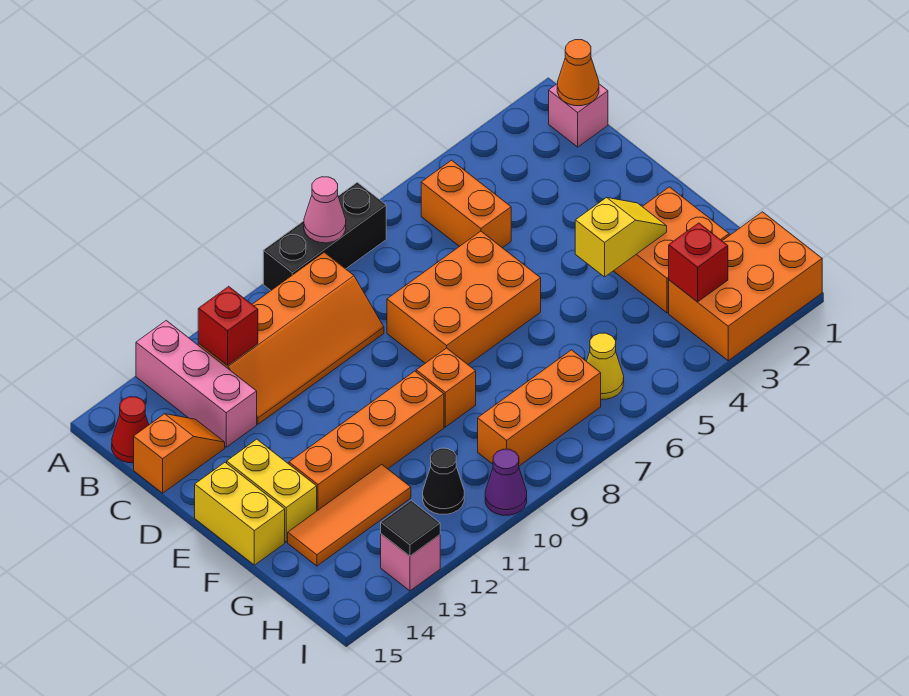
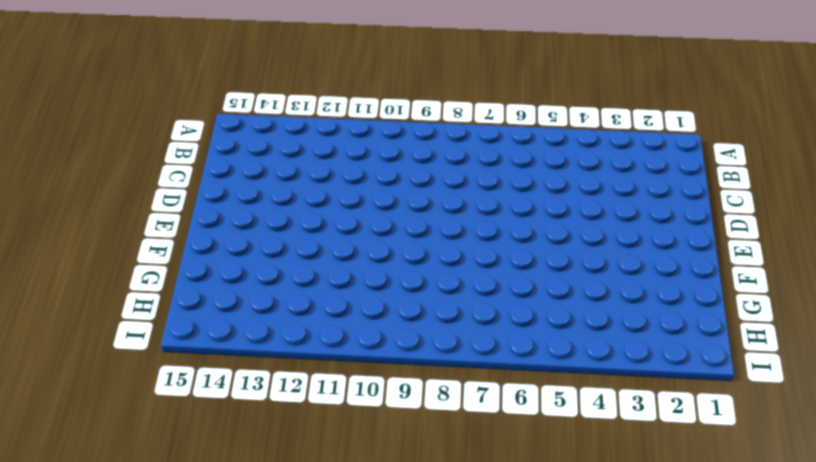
none -> black 1x3 brick [263,182,386,290]
none -> pink 1x3 brick [136,320,257,447]
none -> pink 1x1 brick [549,83,608,147]

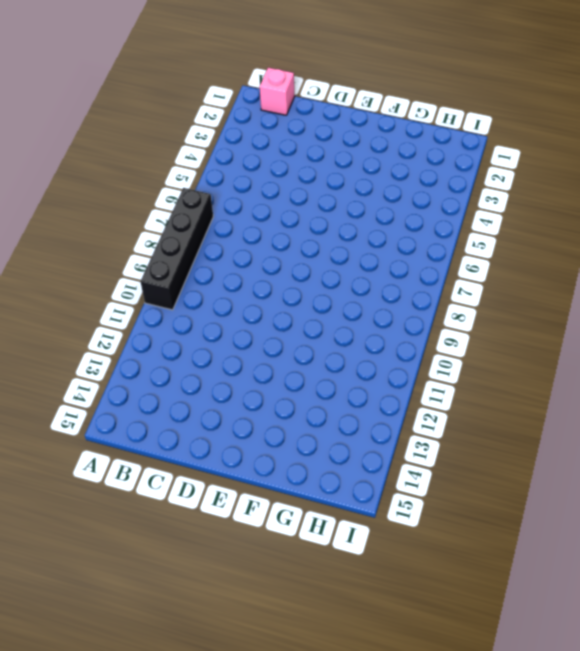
black 1x4 brick [140,188,213,310] -> black 1x3 brick [263,182,386,290]
none -> pink 1x3 brick [136,320,257,447]
none -> orange 1x2 brick [421,160,511,248]
none -> orange 2x4 slope [198,252,384,424]

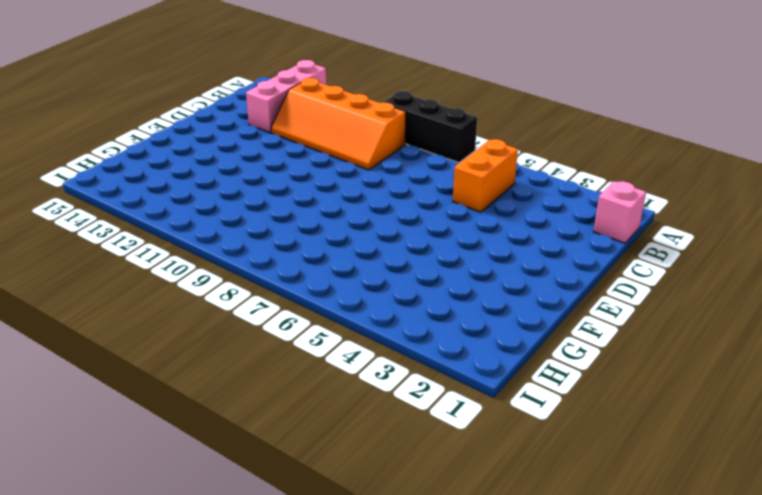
none -> red 1x1 cone [112,397,149,463]
none -> orange 1x2 slope [134,414,225,493]
none -> orange 2x3 brick [387,231,541,364]

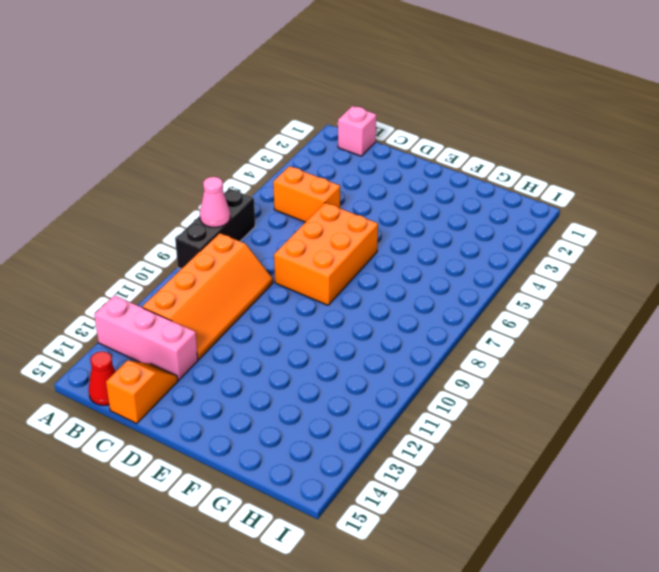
none -> yellow 1x2 brick [227,439,317,542]
none -> yellow 1x2 brick [195,463,285,565]
none -> orange 2x2 brick [614,187,729,313]

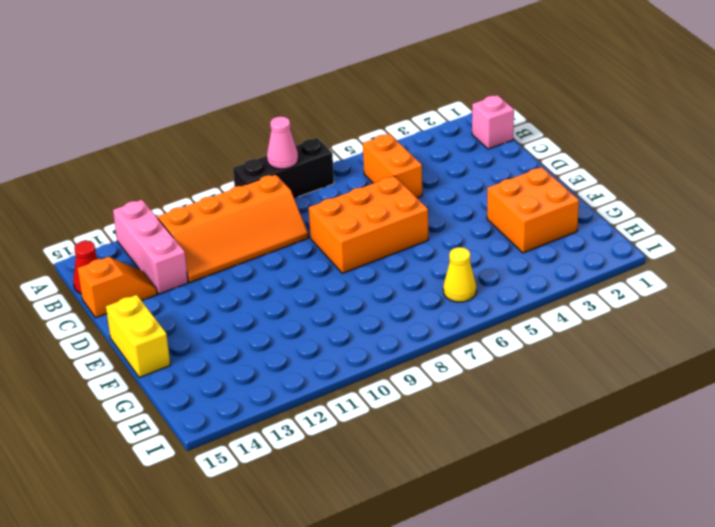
none -> yellow 1x2 brick [227,439,317,542]
none -> orange 1x1 brick [416,348,476,427]
none -> orange 1x4 brick [289,371,444,511]

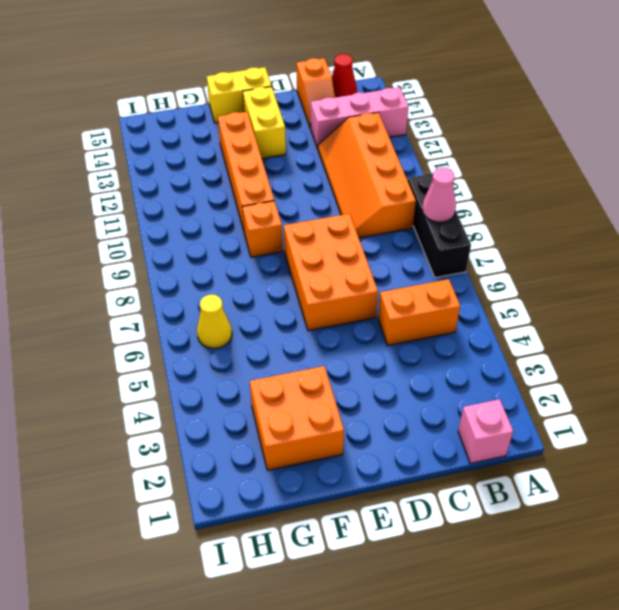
yellow 1x2 brick [243,87,286,158] -> yellow 1x2 brick turned to [227,439,317,542]
none -> orange 1x3 tile [288,464,411,566]
none -> orange 2x3 brick [669,212,822,361]
none -> orange 1x3 brick [478,350,601,466]

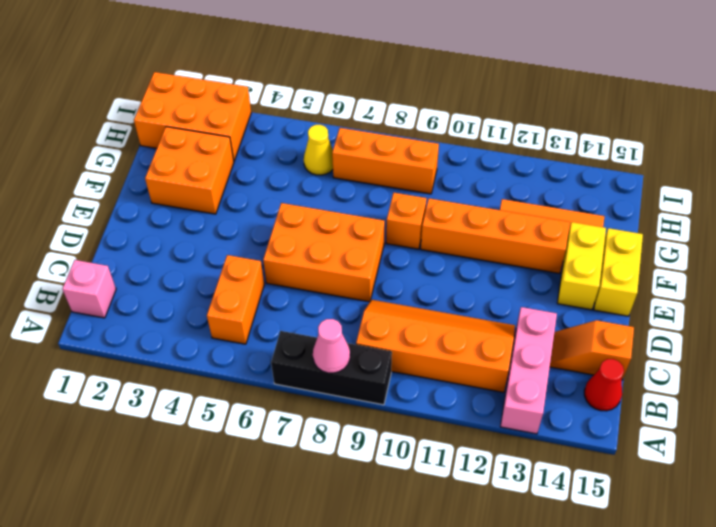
none -> black 1x1 cone [423,448,464,514]
none -> purple 1x1 cone [485,449,527,515]
none -> pink 1x1 brick [381,534,440,591]

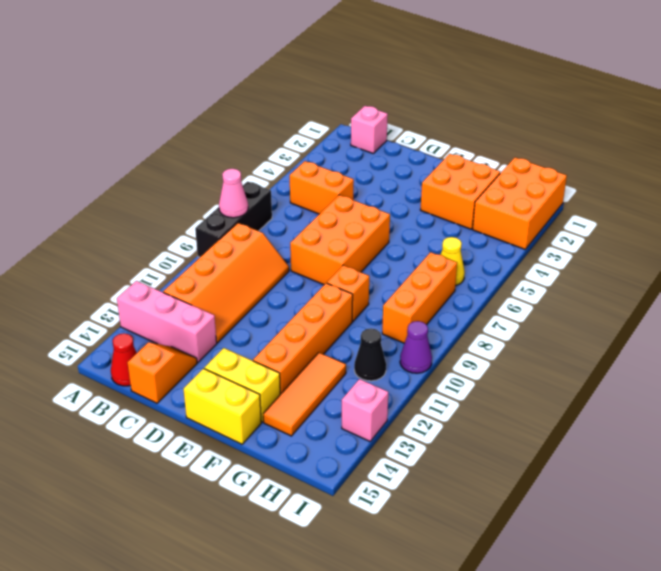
none -> orange 1x1 cone [557,40,599,106]
none -> red 1x1 brick [198,286,258,365]
none -> yellow 1x2 slope [575,197,667,277]

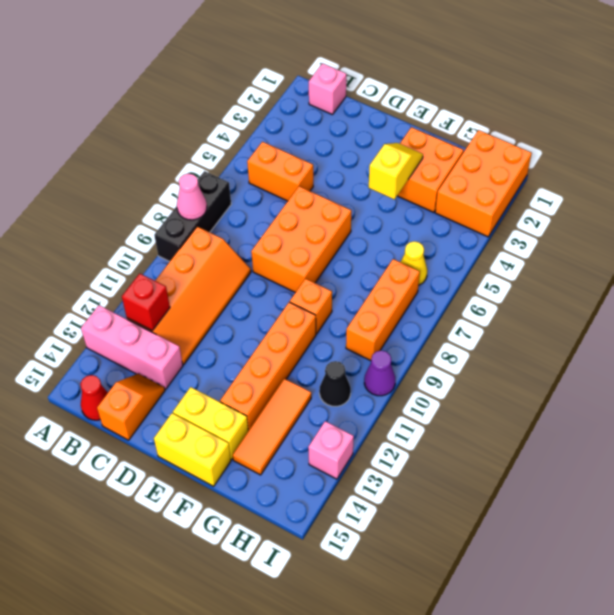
none -> orange 1x1 cone [557,40,599,106]
none -> red 1x1 brick [669,223,728,302]
none -> black 1x1 tile [381,501,440,556]

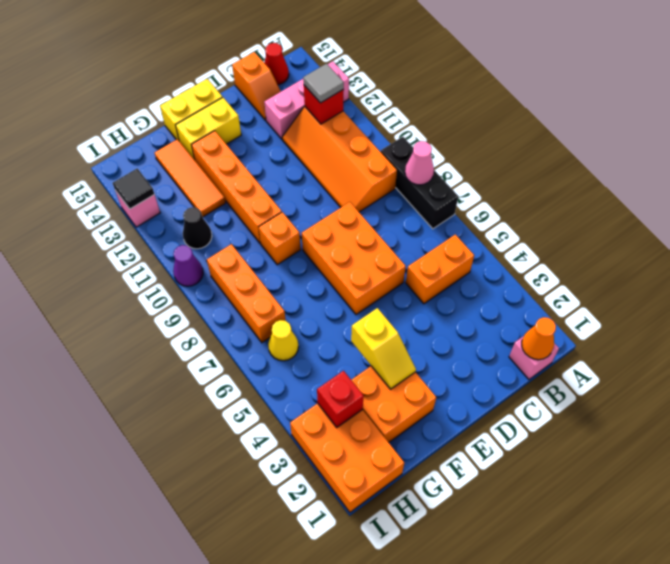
grey 1x1 tile [303,64,344,103] -> none

